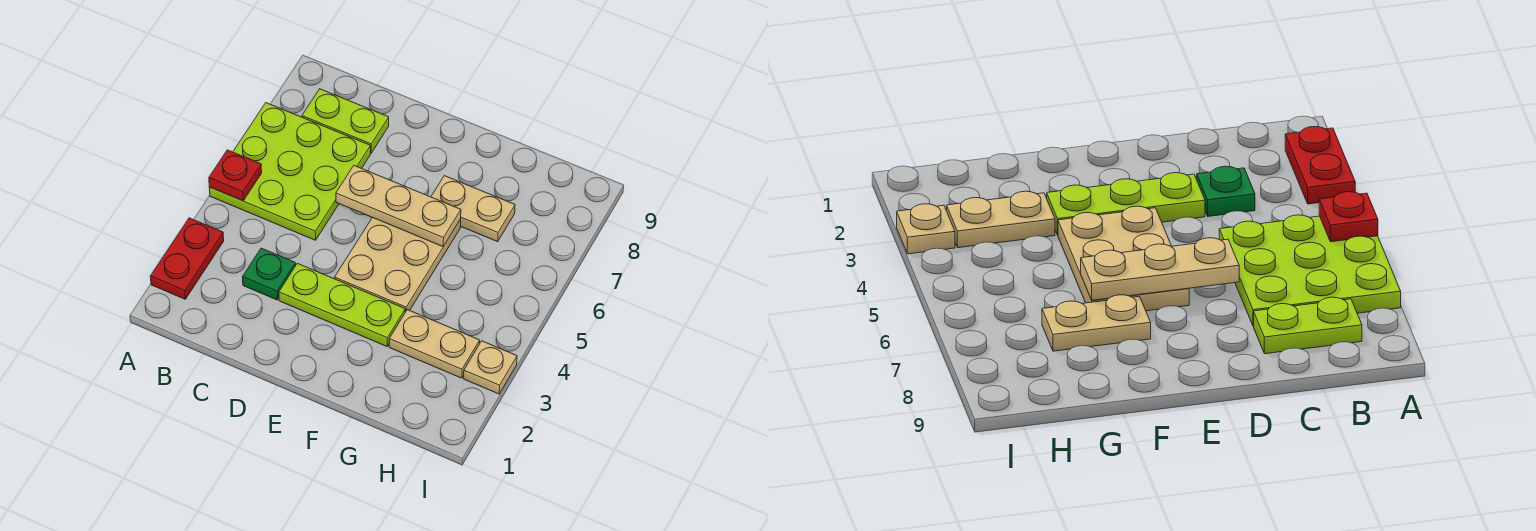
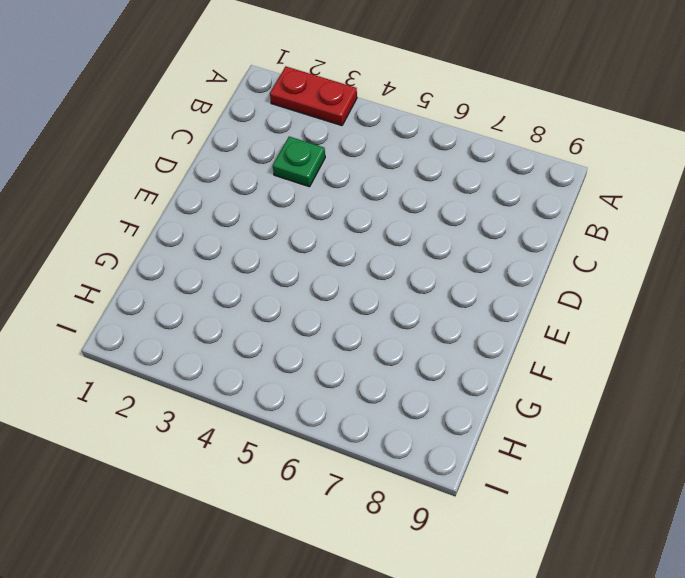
none -> lime 3x3 plate [209,103,371,240]
none -> lime 1x2 plate [302,89,389,153]

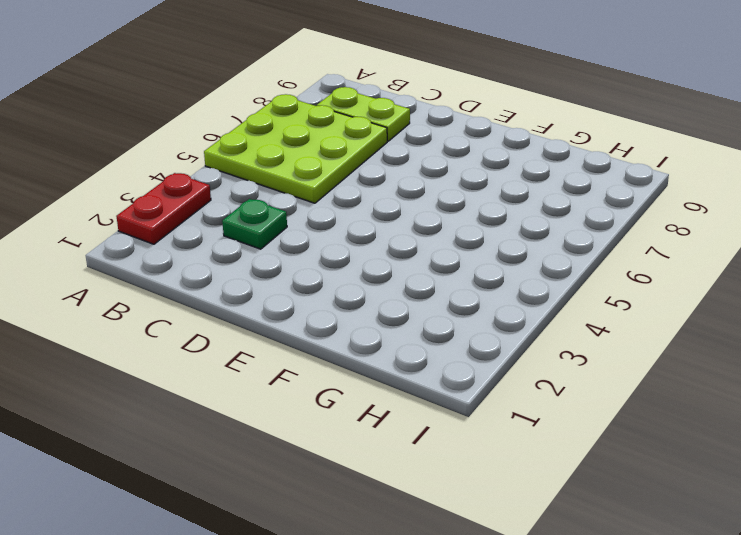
none -> lime 1x3 plate [279,263,405,346]
none -> tan 2x3 plate [335,217,461,312]

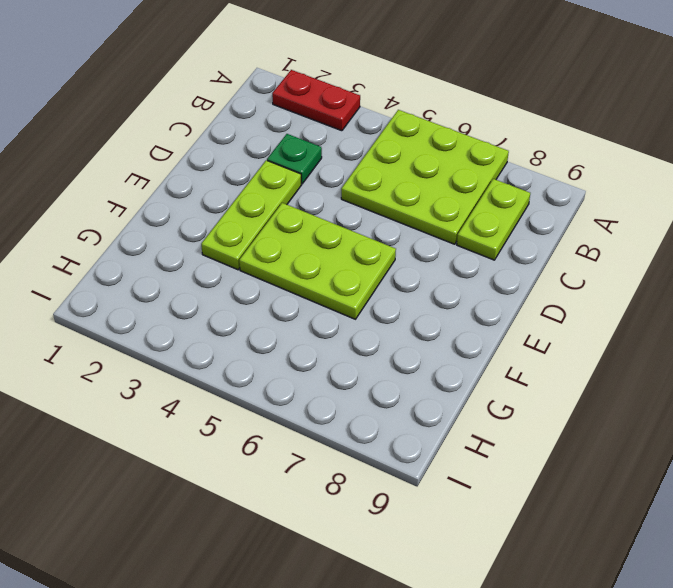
lime 2x3 plate [239,203,396,319] -> tan 2x3 plate [335,217,461,312]
none -> tan 1x2 plate [431,176,515,242]
none -> tan 1x2 plate [389,310,480,378]

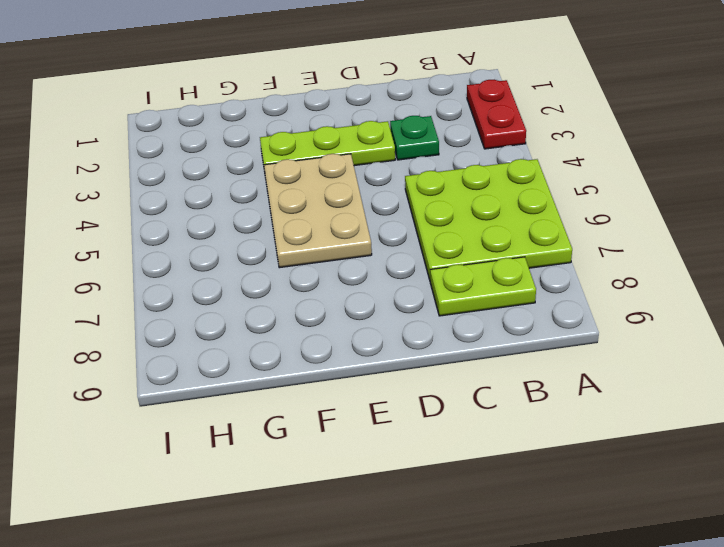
none -> tan 1x2 plate [431,176,515,242]
none -> tan 1x2 plate [389,310,480,378]

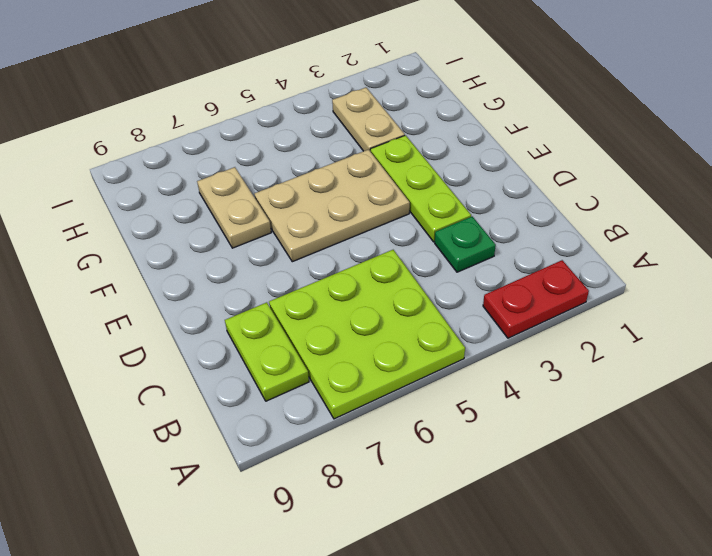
none -> tan 1x1 plate [464,341,517,394]
none -> red 1x1 plate [209,150,262,201]

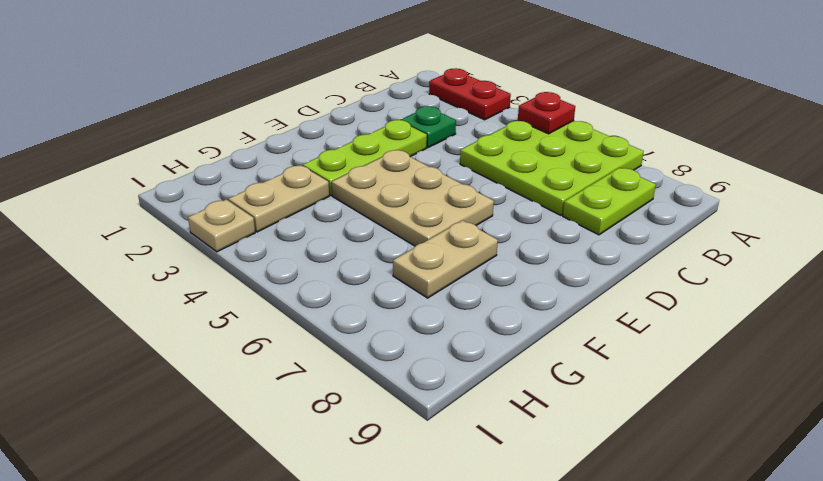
none -> tan 1x3 plate [336,166,461,246]

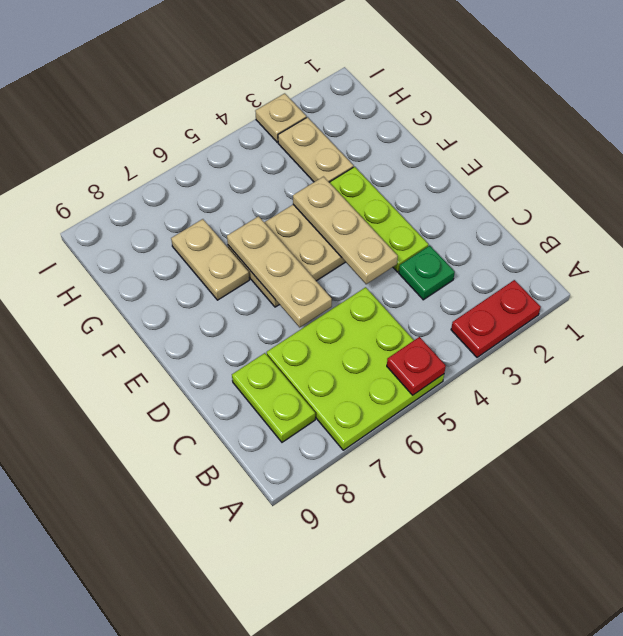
tan 1x3 plate [293,177,398,284] -> none

